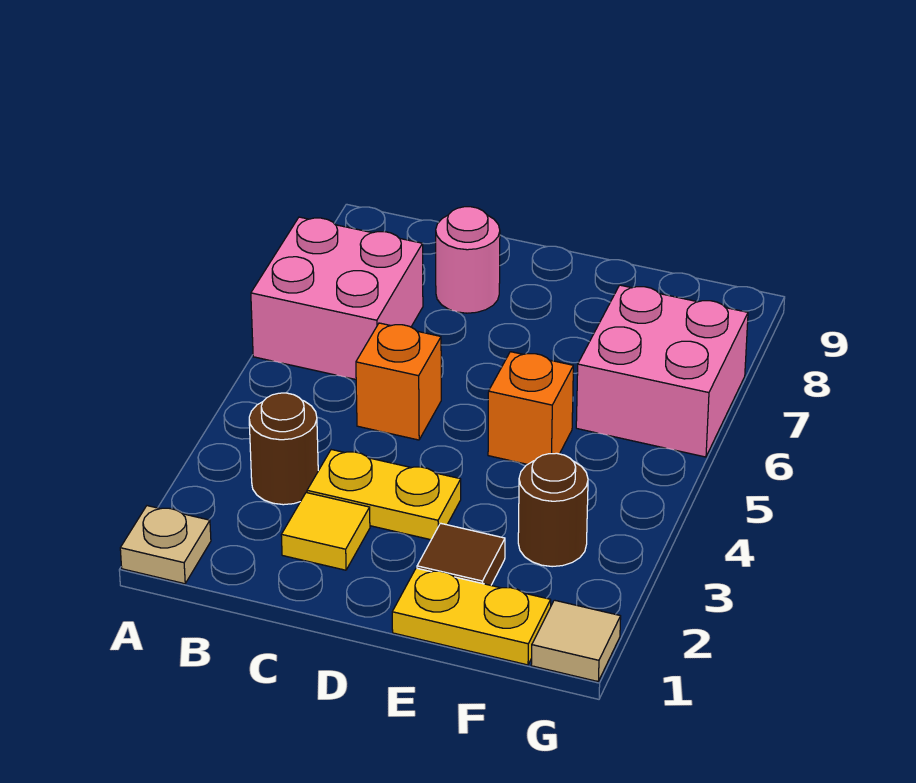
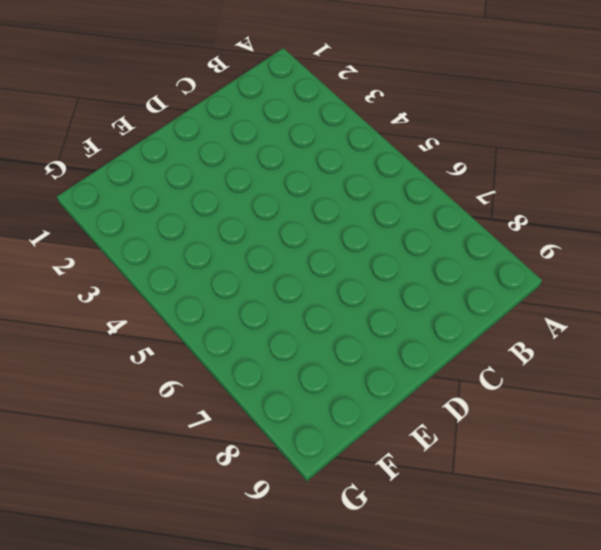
none -> tan 1x1 plate [120,506,211,584]
none -> pink 2x2 brick [251,217,423,379]
none -> brown 1x1 round brick [249,393,318,505]

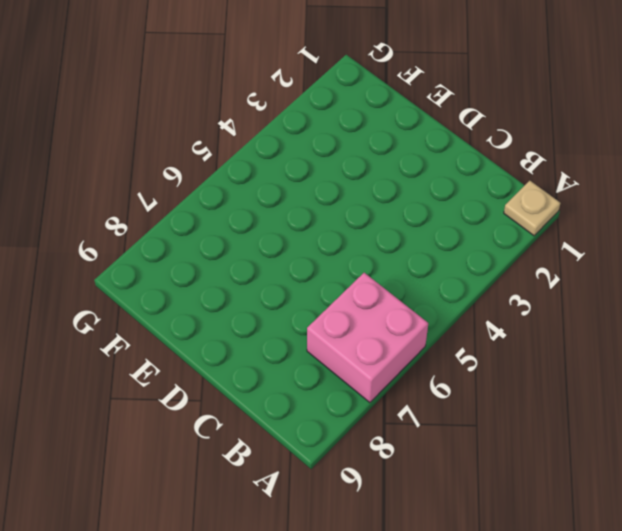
none -> brown 1x1 round brick [249,393,318,505]
none -> yellow 1x1 tile [281,493,370,570]
none -> yellow 1x2 plate [307,450,461,540]

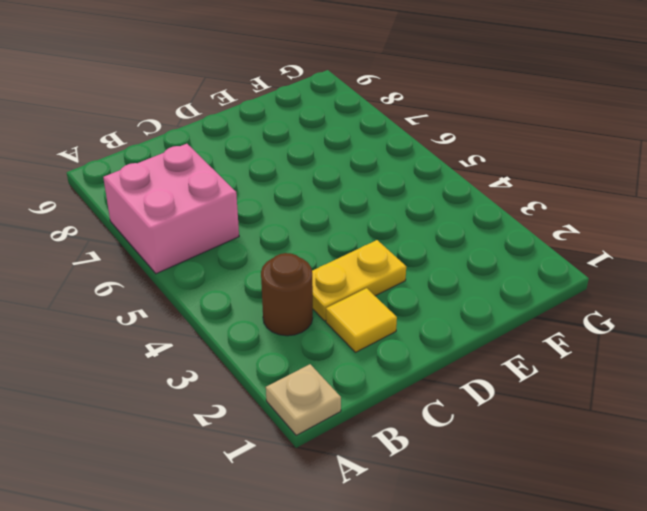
none -> orange 1x1 brick [356,323,441,440]
none -> pink 1x1 round brick [436,207,500,313]
none -> yellow 1x2 plate [392,568,551,665]

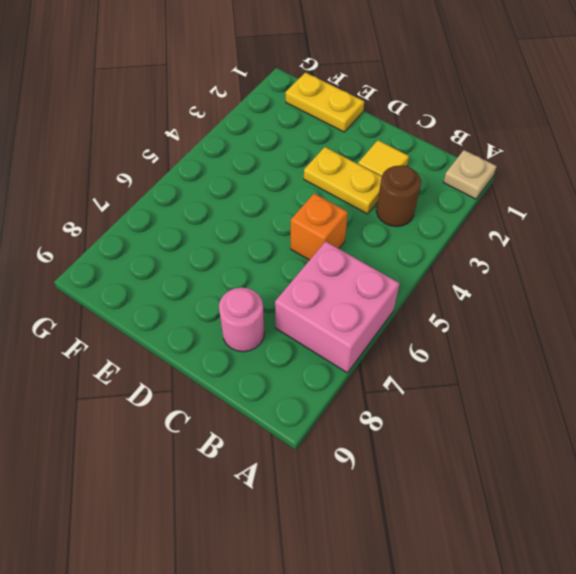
none -> brown 1x1 tile [417,523,505,585]
none -> orange 1x1 brick [488,352,573,464]
none -> brown 1x1 round brick [518,453,588,567]

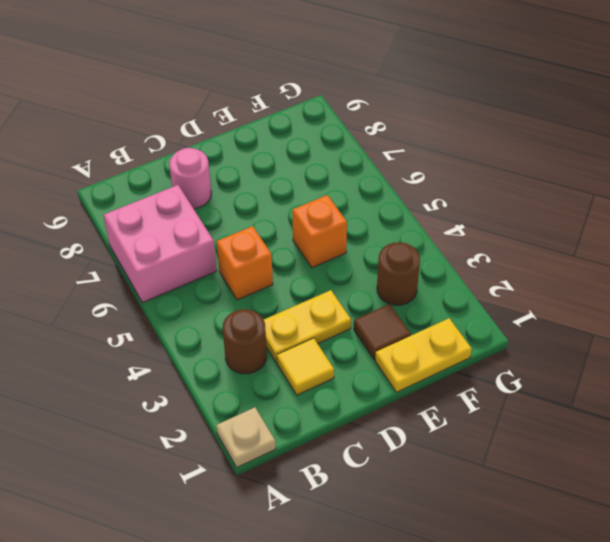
none -> pink 2x2 brick [576,285,748,457]
none -> tan 1x1 tile [531,600,621,681]

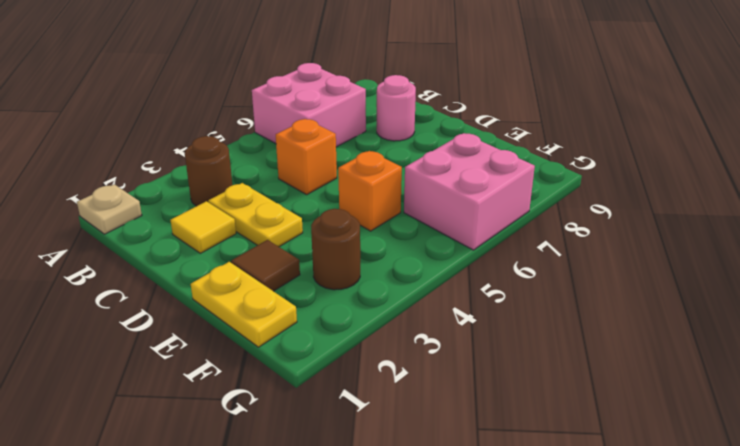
none -> tan 1x1 tile [531,600,621,681]

